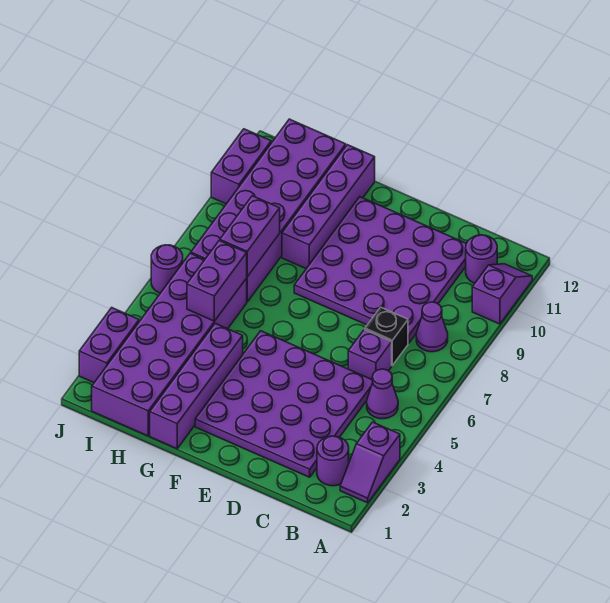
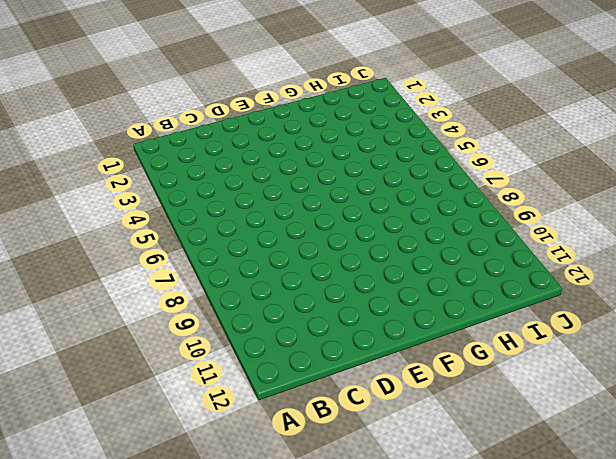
none -> purple 1x2 slope [340,422,400,503]
none -> purple 1x2 slope [472,264,532,324]
none -> purple 1x1 round brick [317,436,349,486]

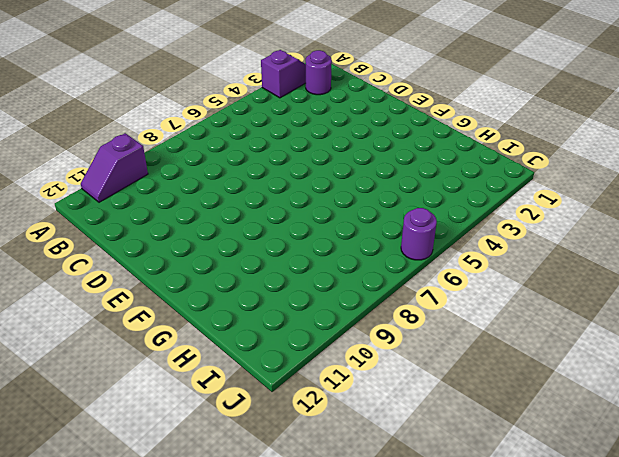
none -> purple 1x1 cone [367,369,398,419]
none -> purple 1x1 cone [416,302,448,352]
none -> purple 1x1 round brick [466,235,497,283]

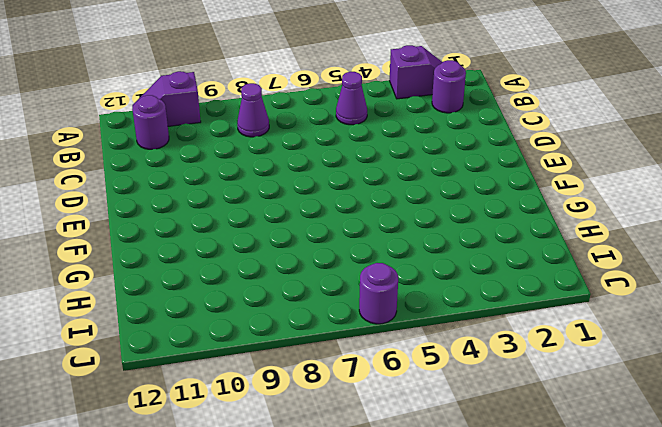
none -> purple 4x4 plate [195,331,373,477]
none -> purple 1x1 brick [348,330,392,379]
none -> black 1x1 brick [365,307,408,365]

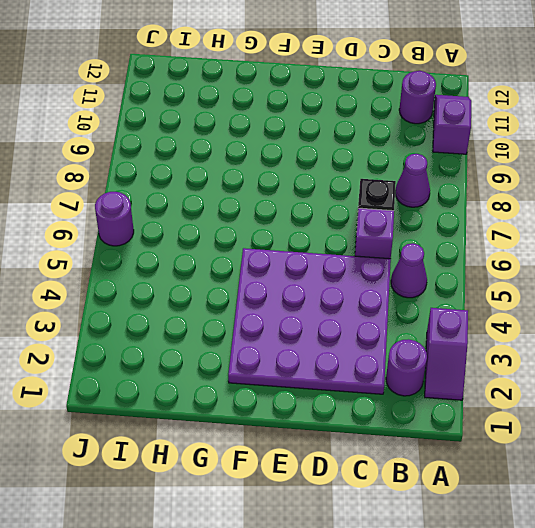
none -> purple 4x4 plate [294,197,466,343]
none -> purple 1x4 brick [150,323,243,449]
none -> purple 1x4 brick [282,145,375,268]

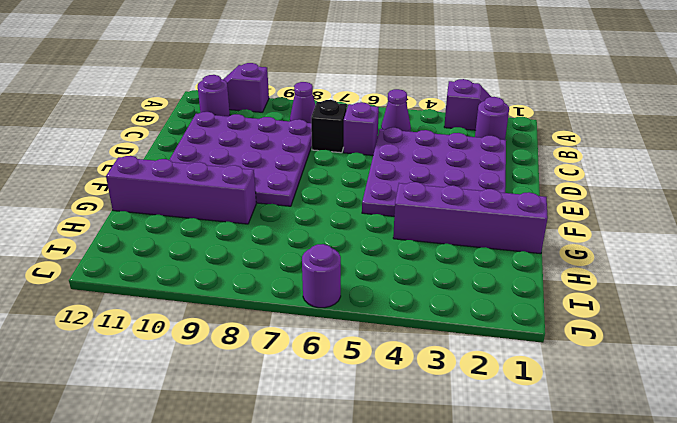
none -> purple 2x6 brick [92,253,247,436]
none -> purple 2x6 brick [191,119,346,302]
none -> purple 1x2 brick [79,308,139,383]

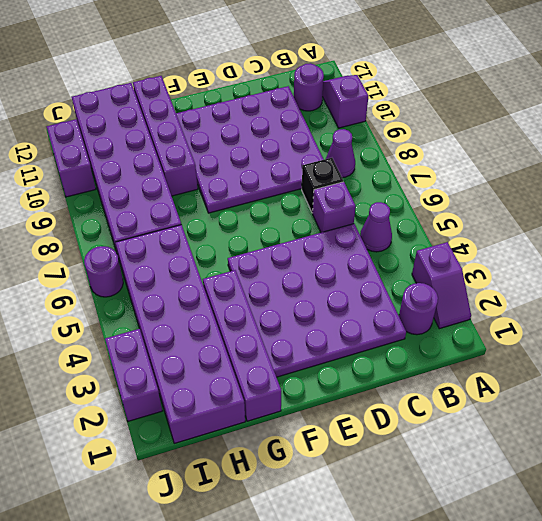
none -> purple 1x2 brick [187,241,247,321]
none -> purple 1x2 brick [220,196,280,277]

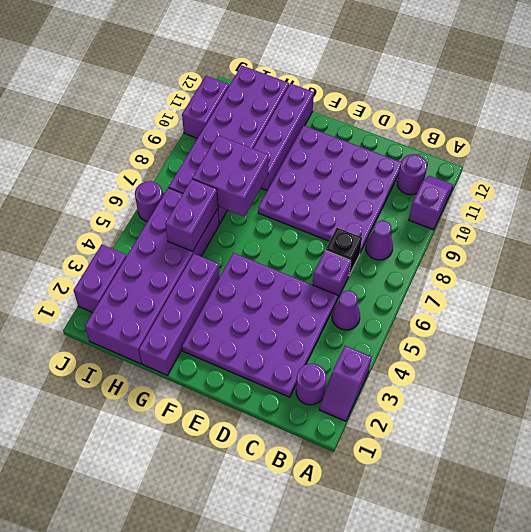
purple 2x2 brick [192,135,269,217] -> purple 1x2 brick [220,196,280,277]

